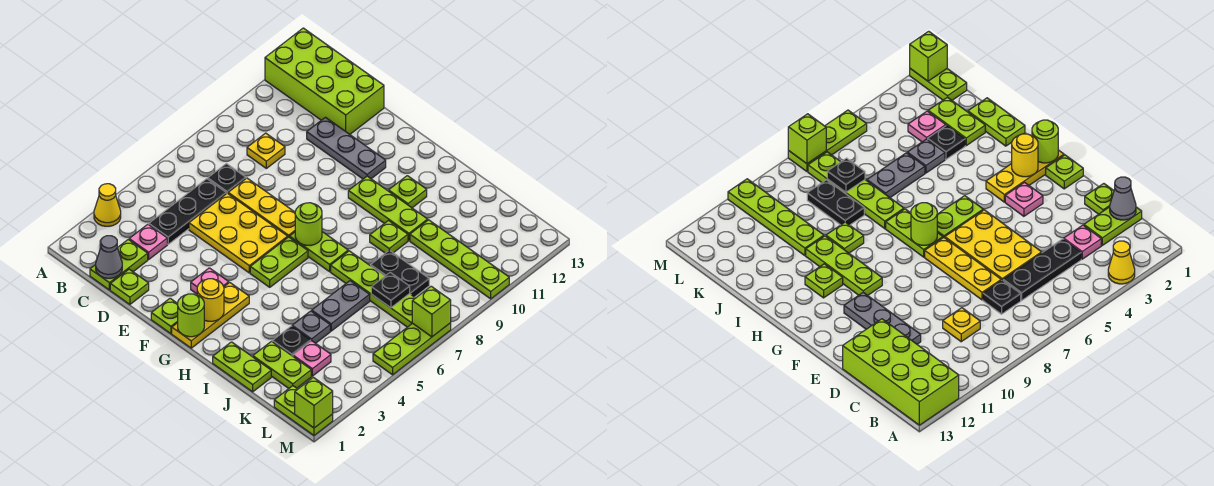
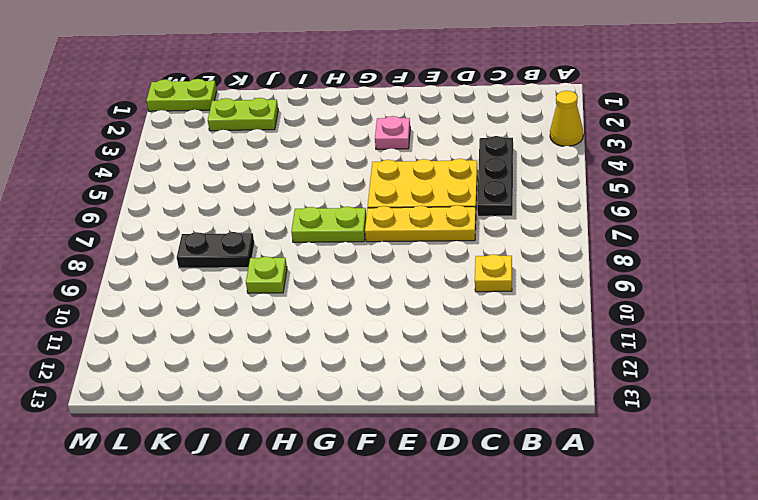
none -> lime 2x4 brick [265,28,384,134]
none -> lime 1x2 plate [90,239,148,290]
none -> pink 1x1 plate [129,224,167,259]
none -> black 1x1 plate [208,164,246,194]

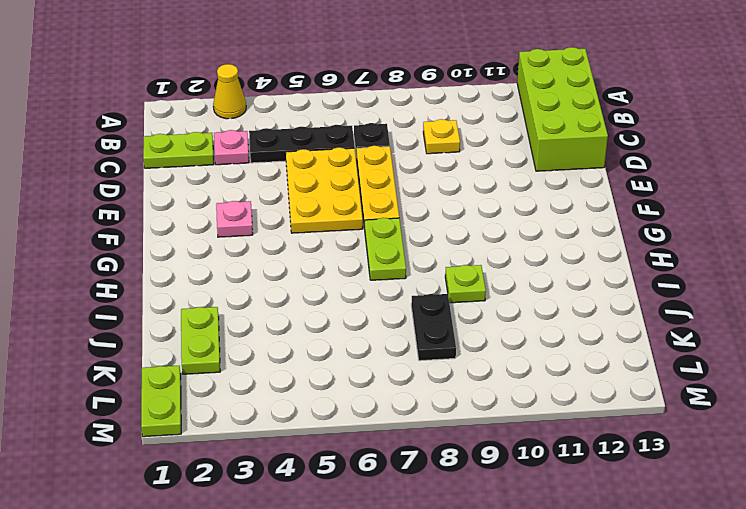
none -> lime 1x1 plate [110,269,149,304]
none -> grey 1x3 plate [307,117,386,179]
none -> lime 1x1 plate [151,298,178,334]
none -> yellow 1x3 plate [172,283,249,348]

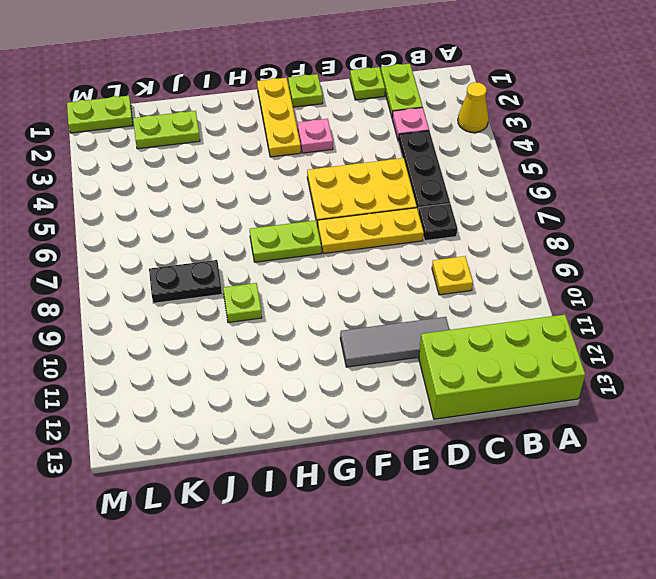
grey 1x3 tile [340,317,450,367] -> grey 1x3 plate [307,117,386,179]
none -> lime 1x2 plate [250,237,308,287]
none -> lime 1x3 plate [348,176,428,241]
none -> lime 1x1 plate [389,176,427,208]
none -> lime 1x2 plate [213,342,271,392]

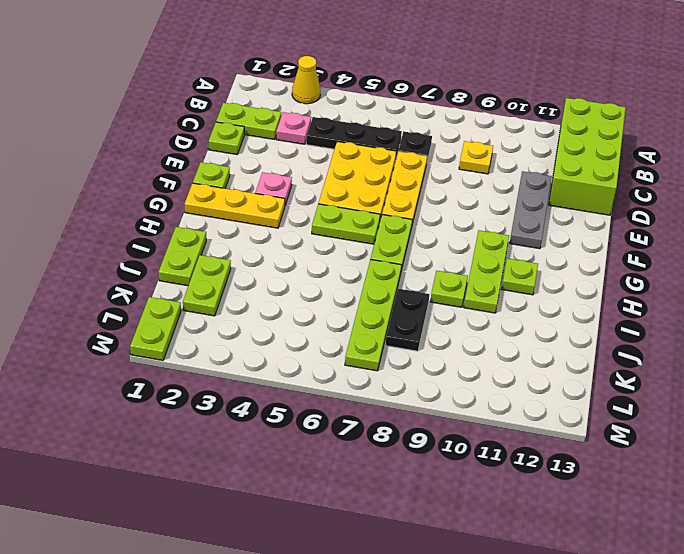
none -> black 1x1 plate [272,326,311,356]
none -> grey 1x1 plate [292,311,330,343]
none -> grey 1x2 plate [312,281,370,331]
none -> lime 1x4 plate [410,220,509,299]

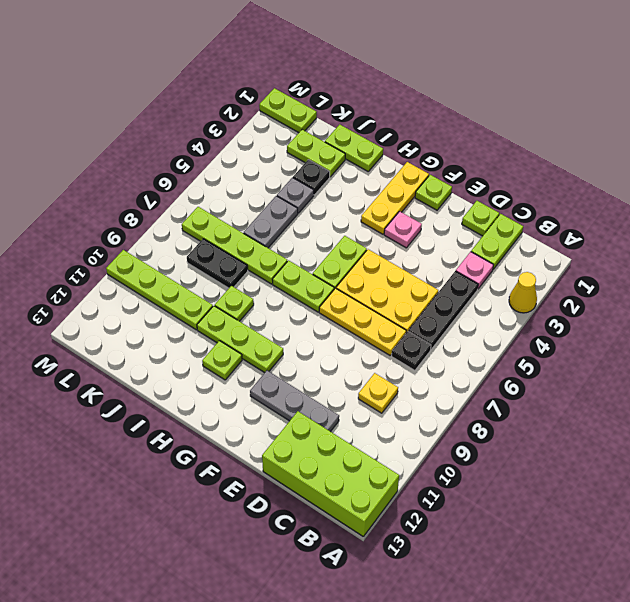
none -> pink 1x1 plate [293,341,331,376]
none -> lime 1x3 plate [373,323,451,375]
none -> grey 1x1 cone [96,236,122,278]
none -> lime 1x1 round brick [178,294,204,337]

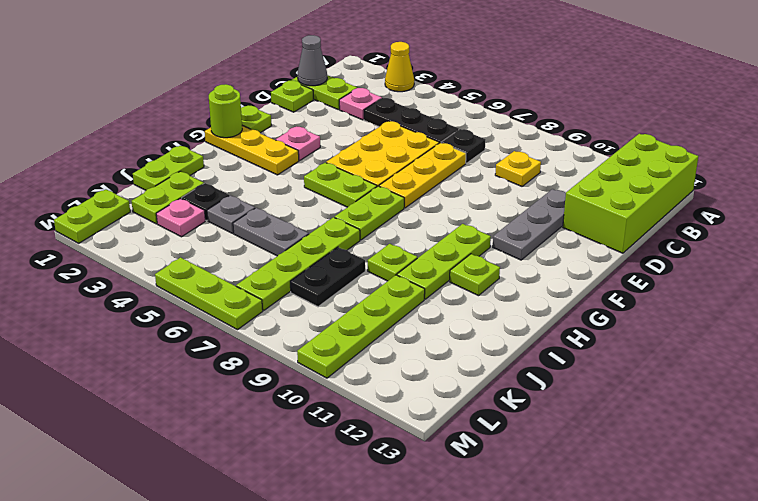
none -> yellow 1x1 round brick [197,279,224,321]
none -> lime 1x1 round brick [295,203,322,245]
none -> black 1x1 plate [371,273,410,308]
none -> lime 1x1 brick [295,377,333,428]

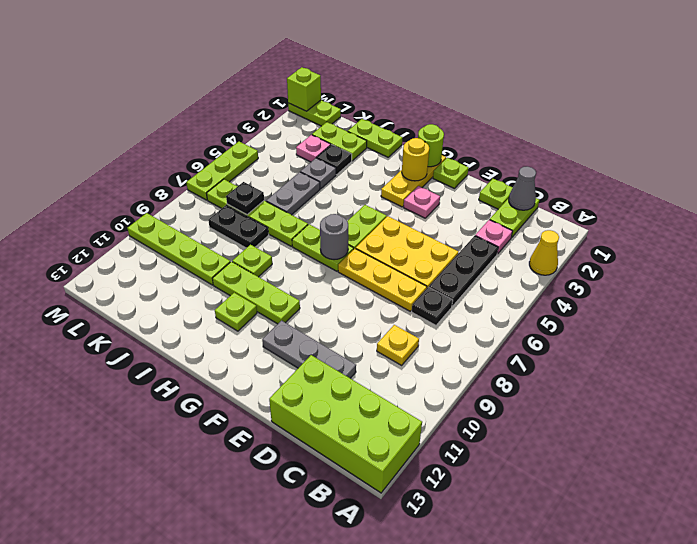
grey 1x1 round brick [320,214,348,260] -> lime 1x1 round brick [295,203,322,245]
none -> lime 1x1 brick [412,286,451,337]

